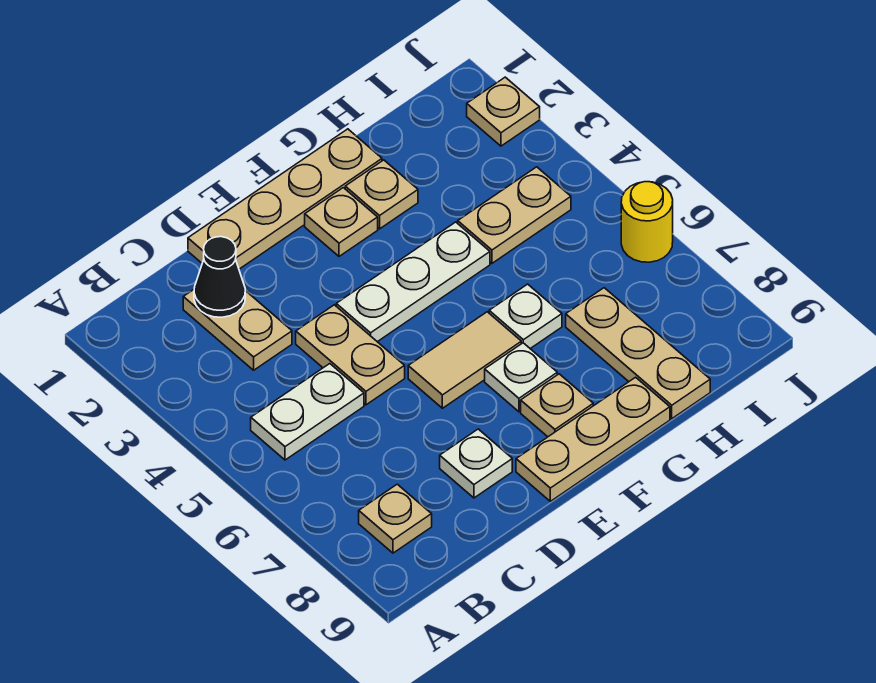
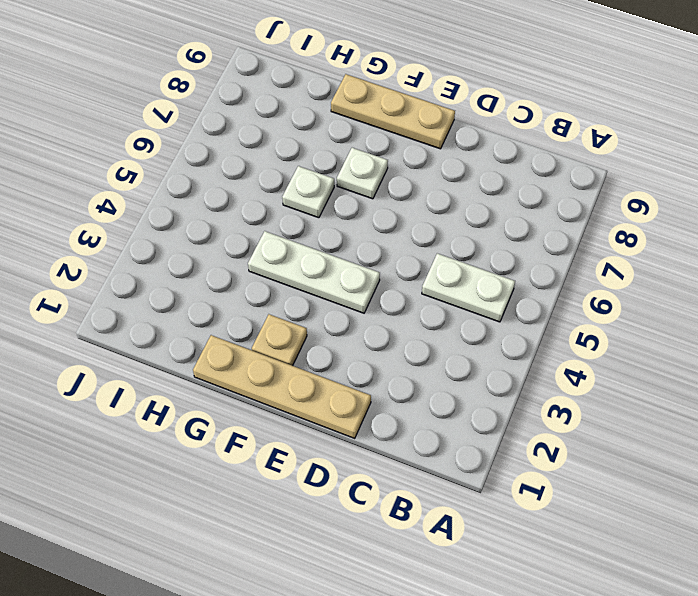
none -> tan 1x1 plate [359,484,432,553]
none -> tan 1x2 plate [183,290,292,370]
none -> tan 1x2 plate [296,305,405,405]

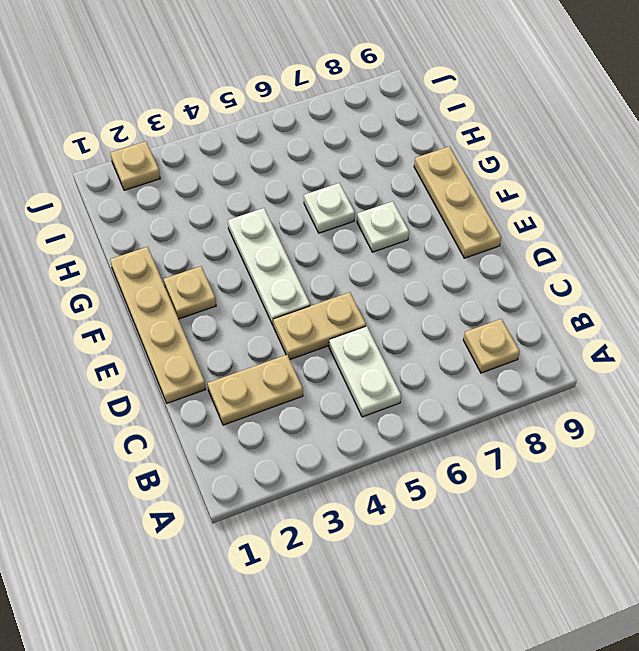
none -> white 1x1 plate [440,429,512,498]
none -> tan 1x2 tile [408,312,521,408]
none -> tan 1x1 plate [521,374,593,437]

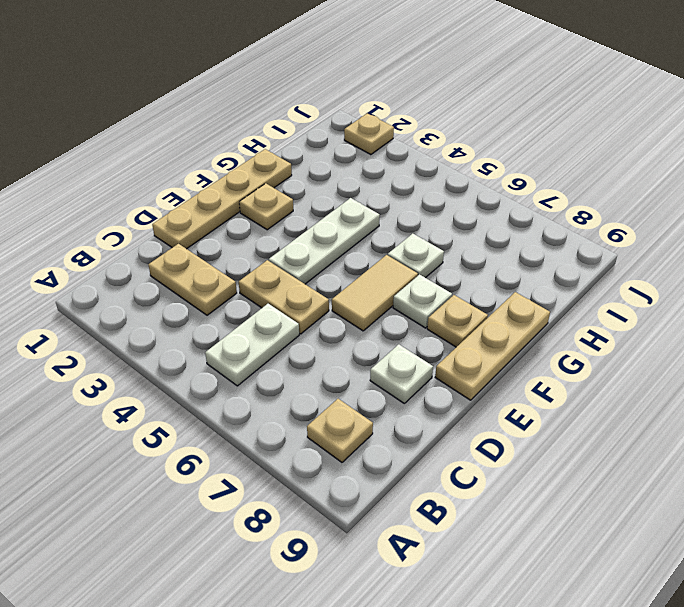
none -> tan 1x1 plate [345,160,418,229]
none -> tan 1x2 plate [458,167,571,263]
none -> tan 1x3 plate [566,288,710,419]

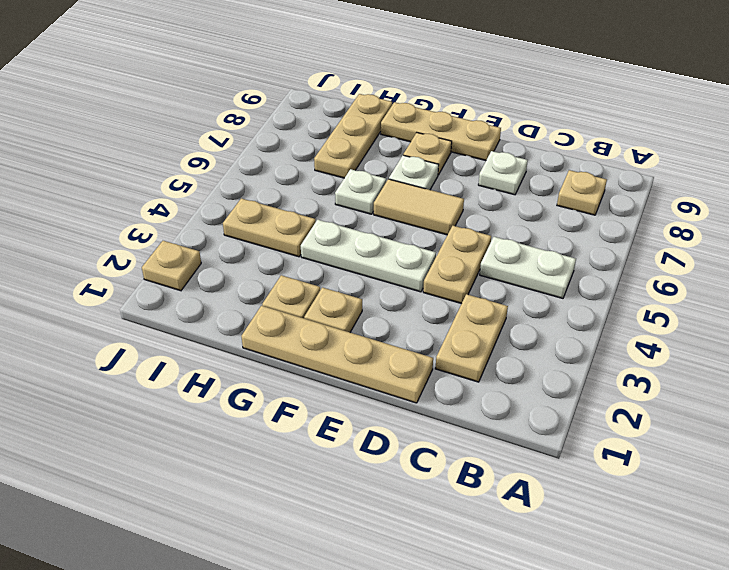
none -> yellow 1x1 round brick [621,182,673,262]
none -> black 1x1 cone [194,237,245,317]

